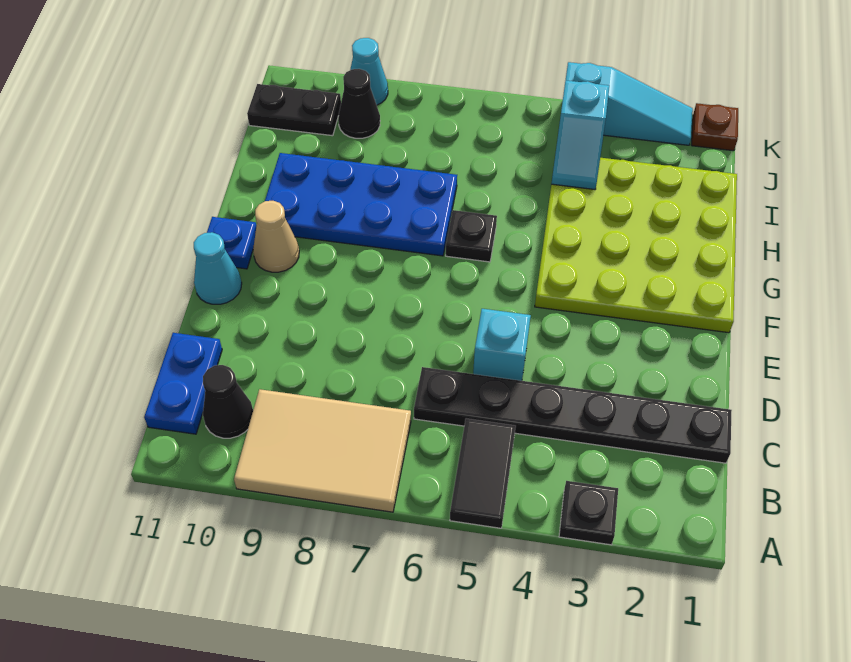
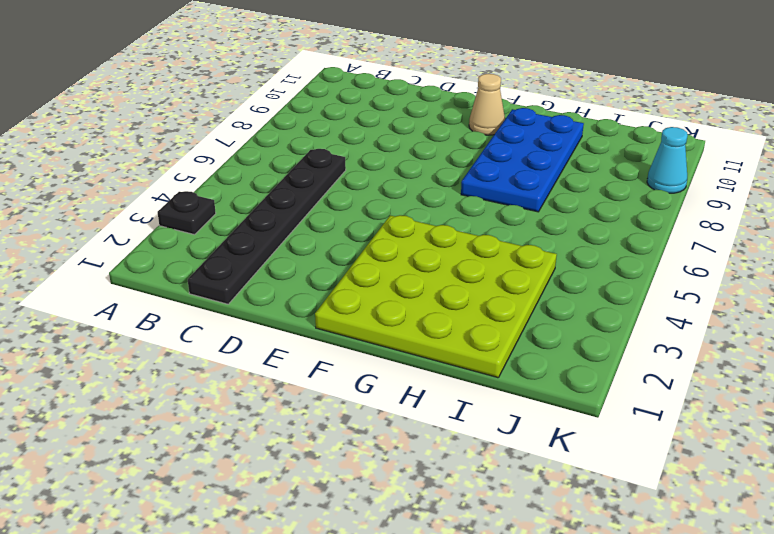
none -> black 1x2 tile [450,418,516,528]
none -> tan 2x3 tile [234,389,411,512]
none -> black 1x1 cone [203,365,253,438]

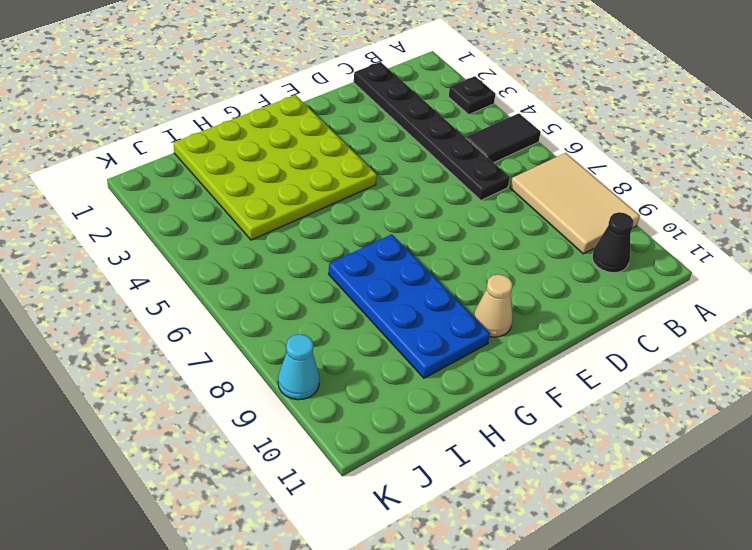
none -> blue 1x2 plate [144,333,222,434]
none -> cyan 1x1 brick [473,309,531,381]
none -> cyan 1x1 cone [194,232,242,304]

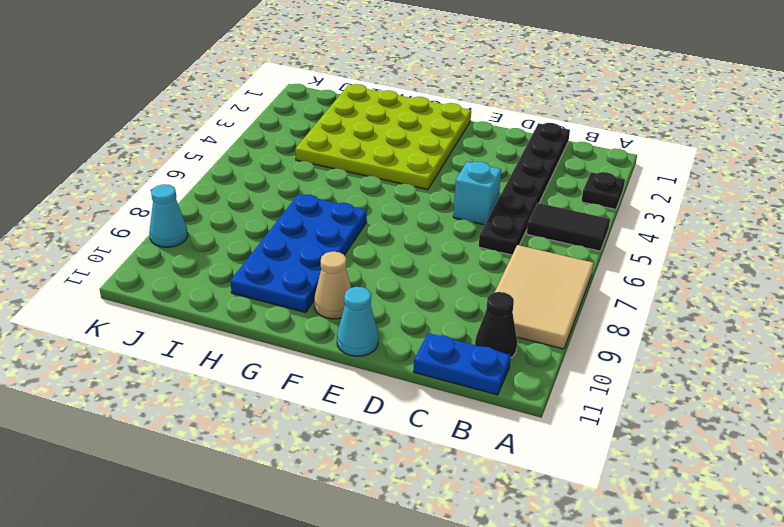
none -> blue 1x1 plate [207,217,257,269]
none -> black 1x1 plate [446,210,497,262]
none -> black 1x1 cone [338,69,380,138]

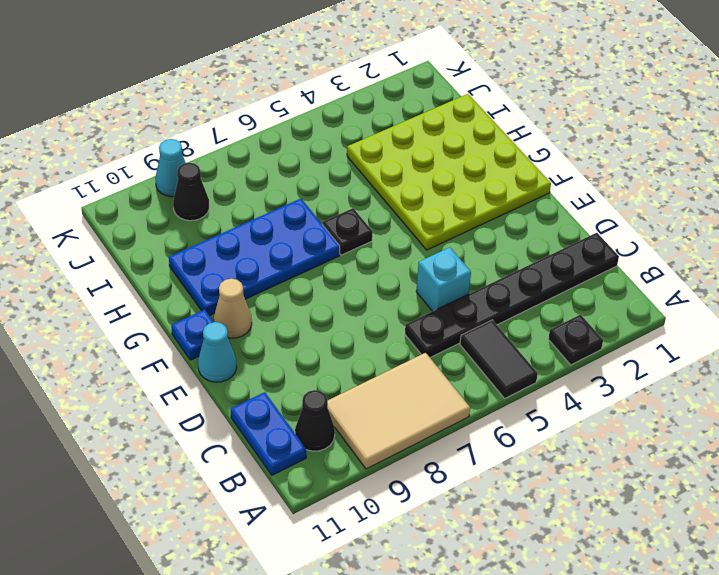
none -> black 1x2 plate [247,84,341,136]
none -> brown 1x1 plate [692,103,738,151]
none -> cyan 1x3 slope [566,62,693,145]

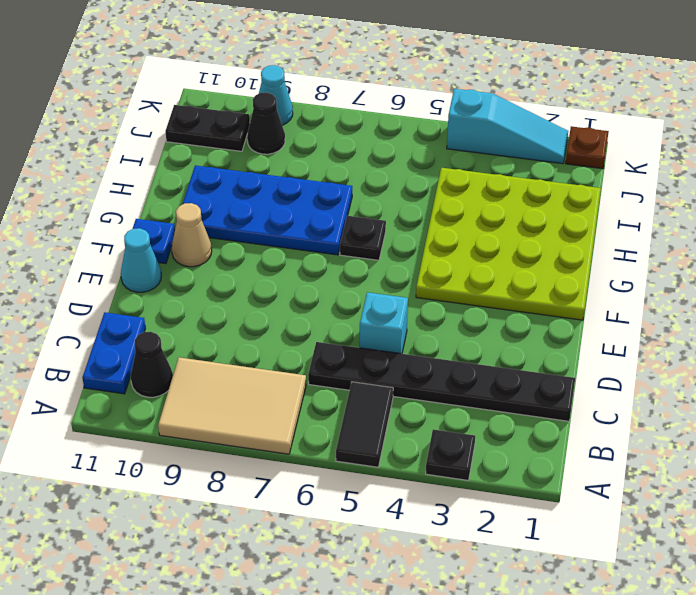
none -> cyan 1x2 slope [551,80,609,190]

